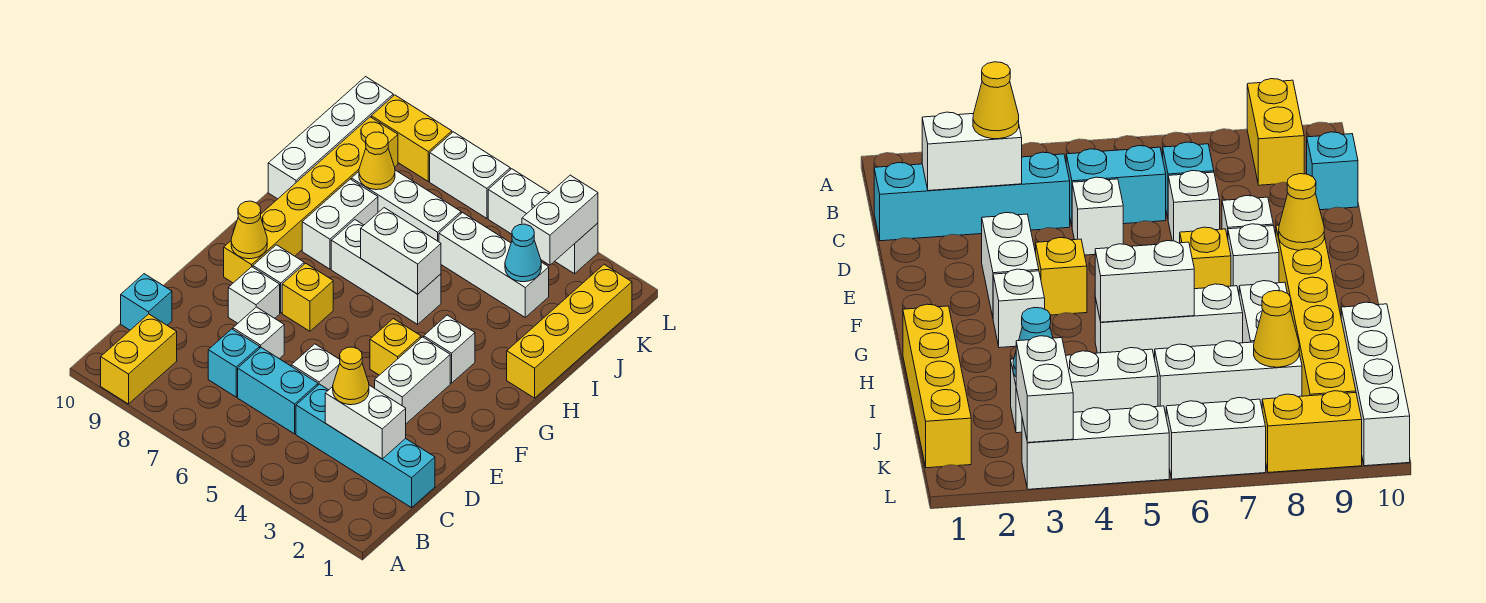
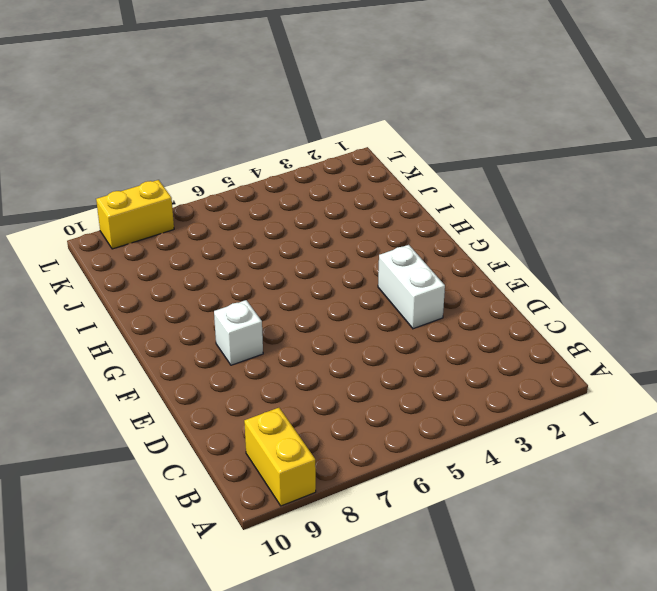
none -> cyan 1x4 brick [296,384,435,508]
none -> cyan 1x2 brick [238,348,318,434]
none -> cyan 1x1 brick [208,329,260,397]
none -> cyan 1x1 brick [121,274,172,330]

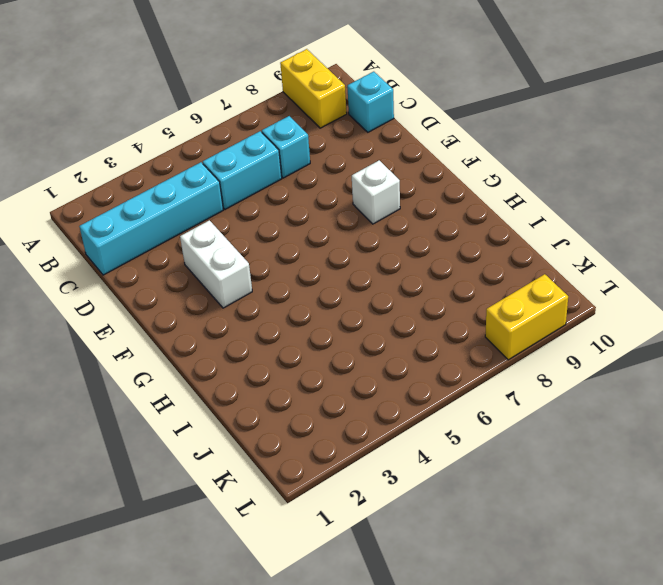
none -> white 1x1 brick [291,344,340,390]
none -> white 1x1 brick [233,307,284,359]
none -> white 1x1 brick [228,267,280,323]
none -> yellow 1x1 brick [370,319,421,375]

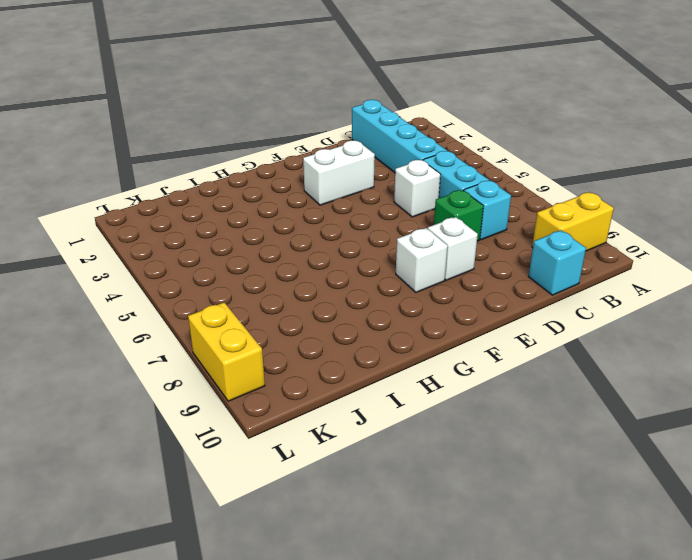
green 1x1 brick [434,190,483,241] -> white 1x1 brick [233,307,284,359]
none -> yellow 1x1 brick [370,319,421,375]
none -> yellow 1x1 brick [282,263,333,331]
none -> yellow 1x6 brick [224,117,398,283]
none -> white 1x1 brick [424,315,475,383]

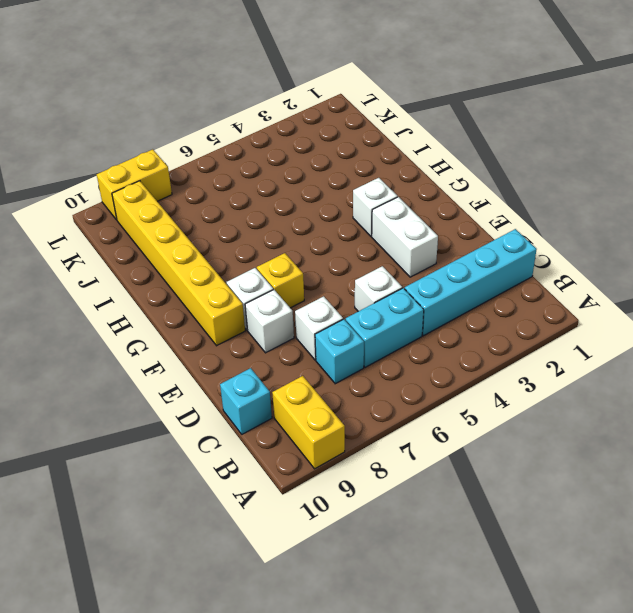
none -> yellow 1x1 brick [370,319,421,375]
none -> yellow 1x4 brick [507,265,632,398]
none -> white 1x3 brick [331,220,441,324]
none -> white 1x2 brick [302,179,378,269]

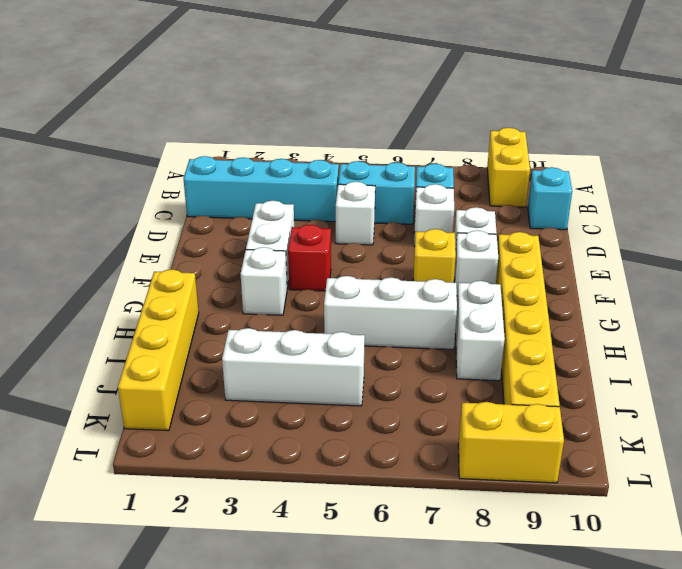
red 1x1 brick [288,225,331,291] -> yellow 1x1 brick [370,319,421,375]
none -> white 1x4 brick [268,77,393,199]
none -> white 1x3 brick [351,170,461,242]
none -> white 1x3 brick [488,169,598,274]
none -> white 1x2 brick [430,132,510,218]

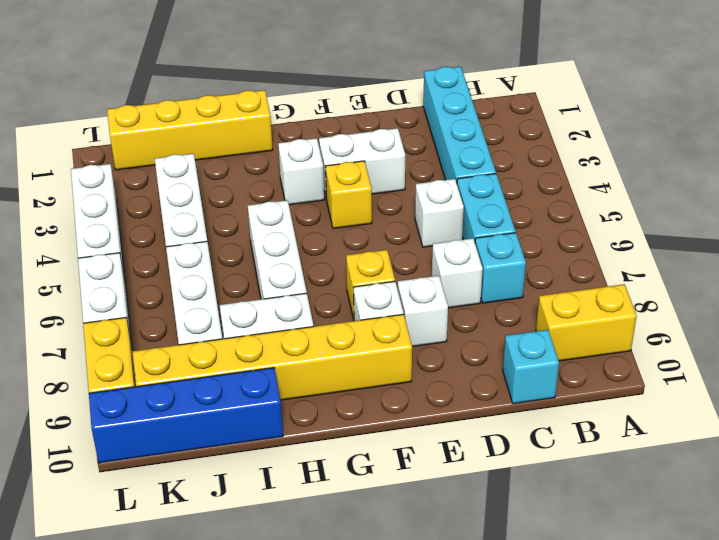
blue 1x4 brick [89,368,283,463] -> white 1x4 brick [268,77,393,199]
none -> white 1x2 brick [325,385,406,459]
none -> yellow 1x1 cone [231,201,267,259]
none -> white 1x2 brick [361,208,441,294]
none -> cyan 1x1 cone [505,224,541,282]

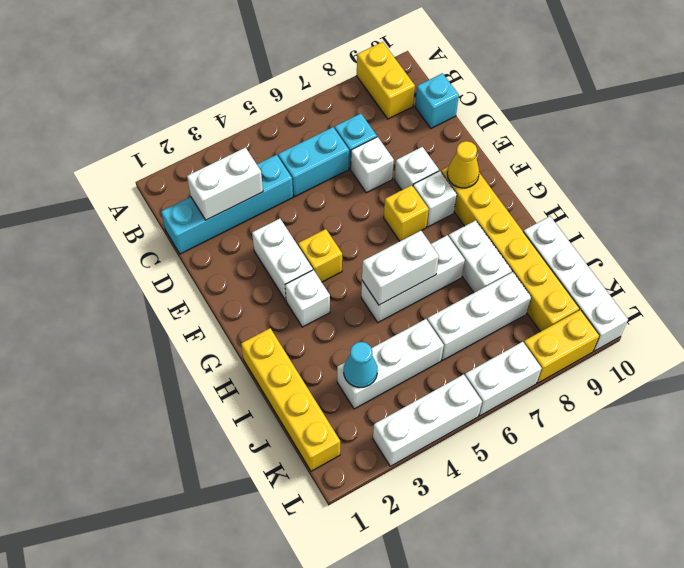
none -> white 1x1 brick [291,344,340,390]
none -> yellow 1x1 cone [359,132,395,190]
none -> white 1x2 brick [522,175,598,265]
none -> yellow 1x1 cone [333,347,369,405]

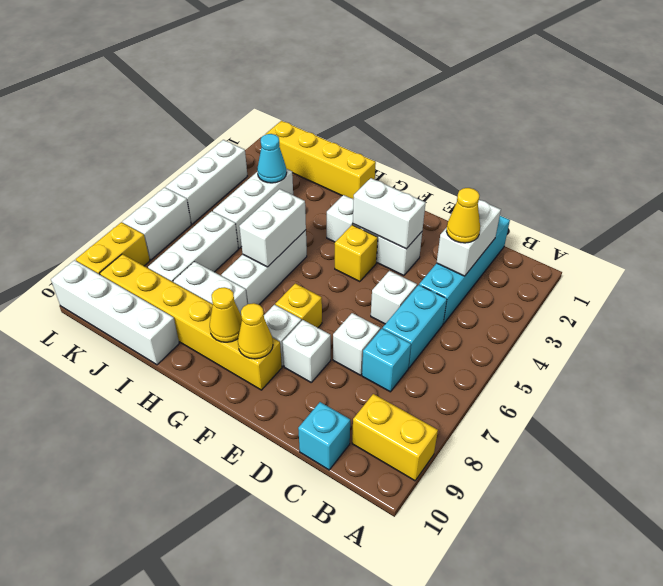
white 1x2 brick [353,178,425,249] -> white 1x2 brick moved to [522,175,598,265]
yellow 1x1 cone [210,287,242,342] -> yellow 1x1 cone moved to [359,132,395,190]

